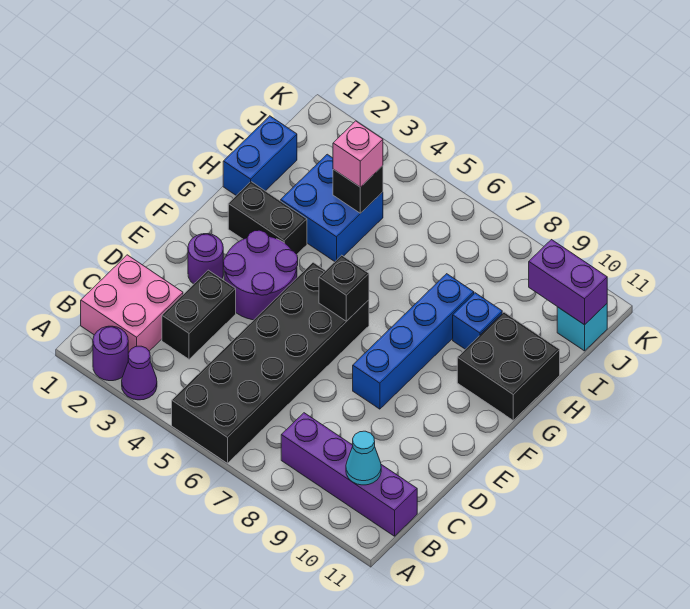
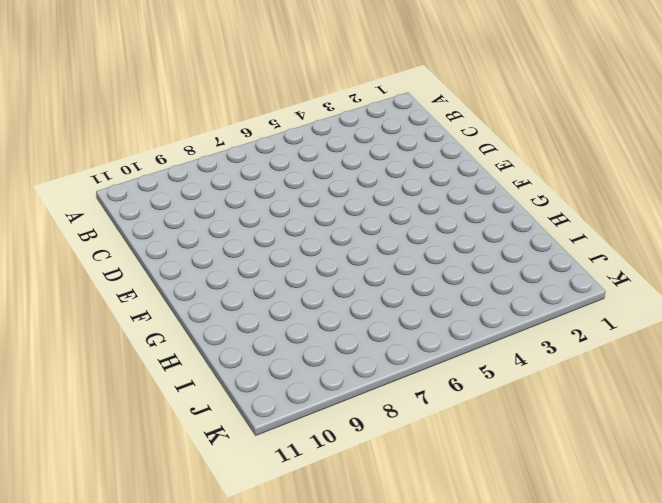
none -> purple 1x1 round brick [93,326,128,381]
none -> purple 1x1 cone [122,346,157,400]
none -> black 2x6 brick [172,262,369,463]

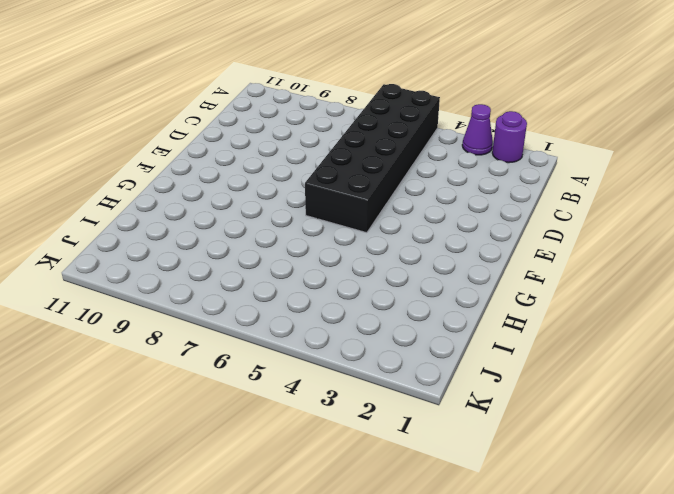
none -> pink 2x2 brick [81,255,183,353]
none -> purple 1x4 brick [281,413,417,536]
none -> black 1x2 brick [162,270,236,359]

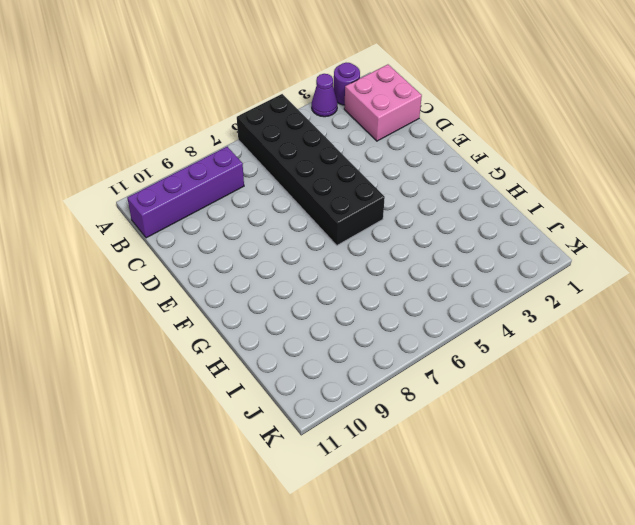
none -> black 1x2 brick [162,270,236,359]
none -> purple 1x1 round brick [188,234,223,284]
none -> purple 2x2 round brick [223,230,298,320]

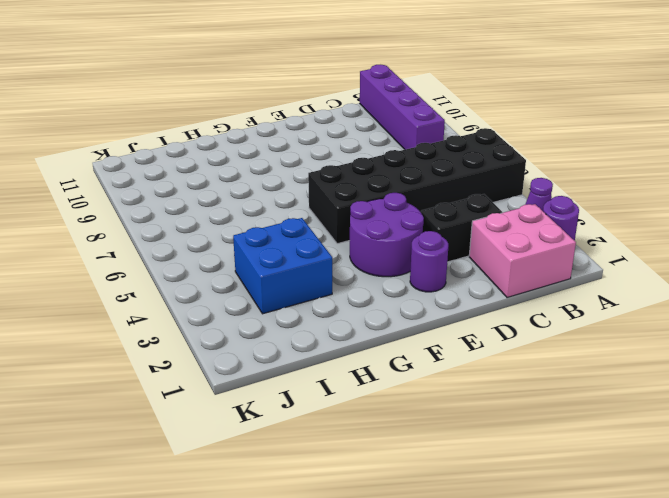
none -> blue 1x4 brick [353,274,474,409]
none -> black 1x2 brick [228,182,307,254]
none -> black 2x2 brick [457,312,560,420]

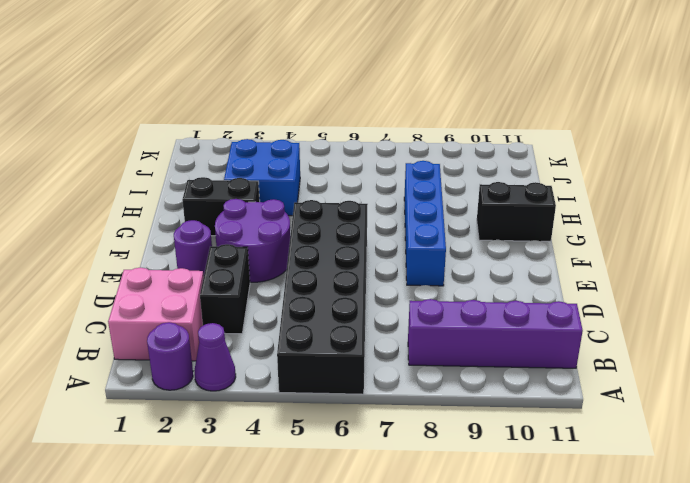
black 1x2 brick [477,182,556,241] -> black 2x2 brick [457,312,560,420]
none -> blue 1x2 brick [223,116,297,195]
none -> blue 1x1 brick [453,293,502,349]
none -> cyan 1x1 brick [557,304,607,351]

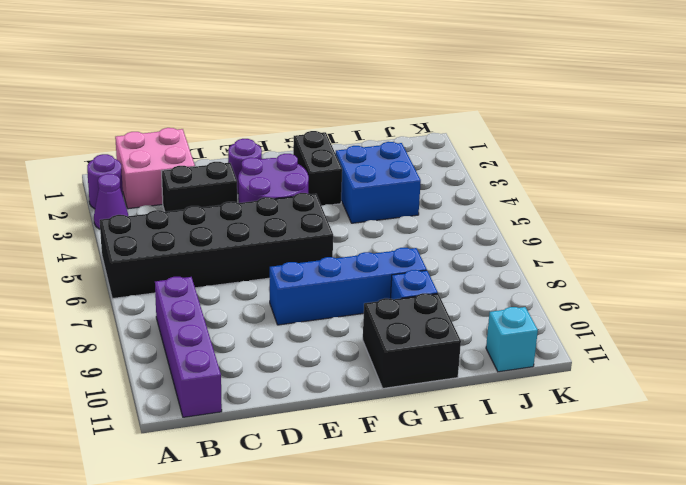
none -> blue 1x2 brick [223,116,297,195]
none -> cyan 1x1 cone [346,431,381,485]
none -> black 1x1 brick [319,255,369,321]

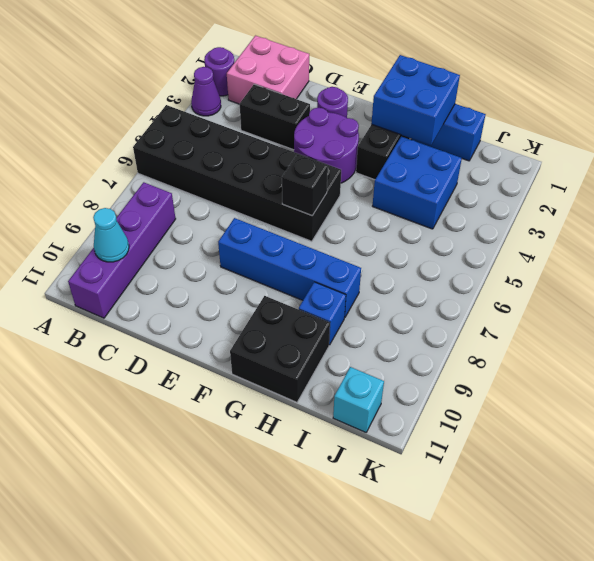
blue 2x2 brick [371,55,460,145] -> none
none -> black 1x1 brick [333,166,383,213]
none -> purple 1x2 brick [529,240,607,325]
none -> pink 1x1 brick [333,121,383,187]

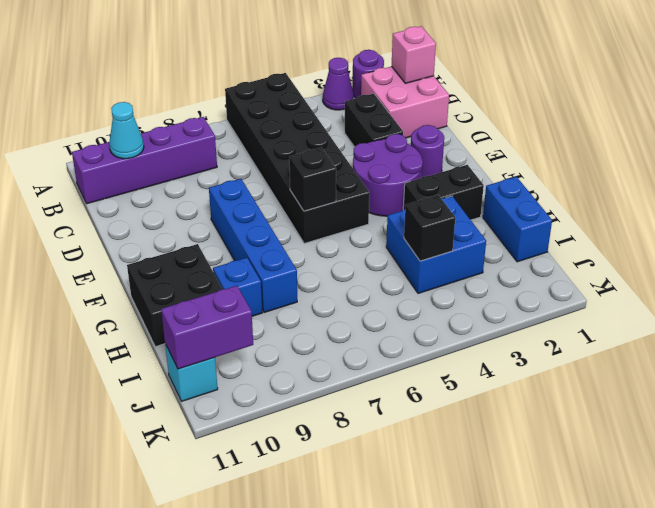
pink 1x1 brick [392,26,436,83] -> pink 1x1 brick moved to [333,121,383,187]

